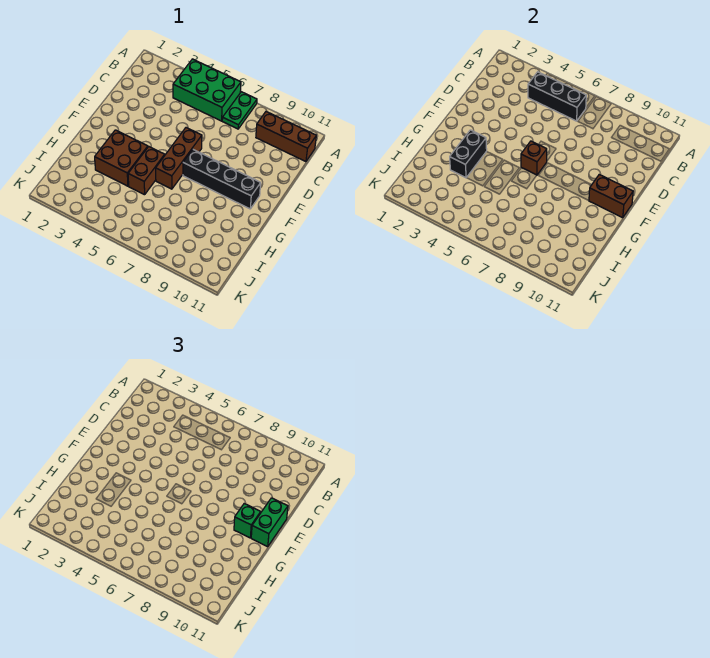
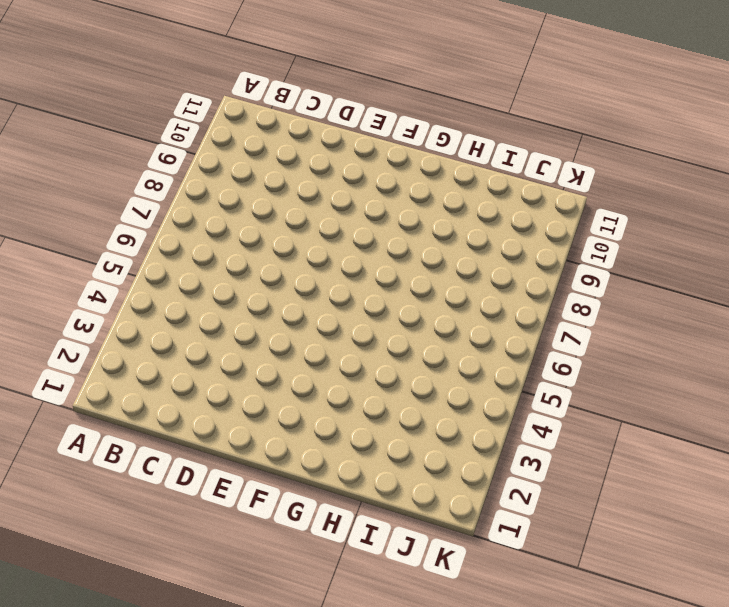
none -> green 2x3 brick [173,59,241,121]
none -> green 1x2 plate [222,92,257,129]
none -> brown 1x3 brick [256,112,316,162]

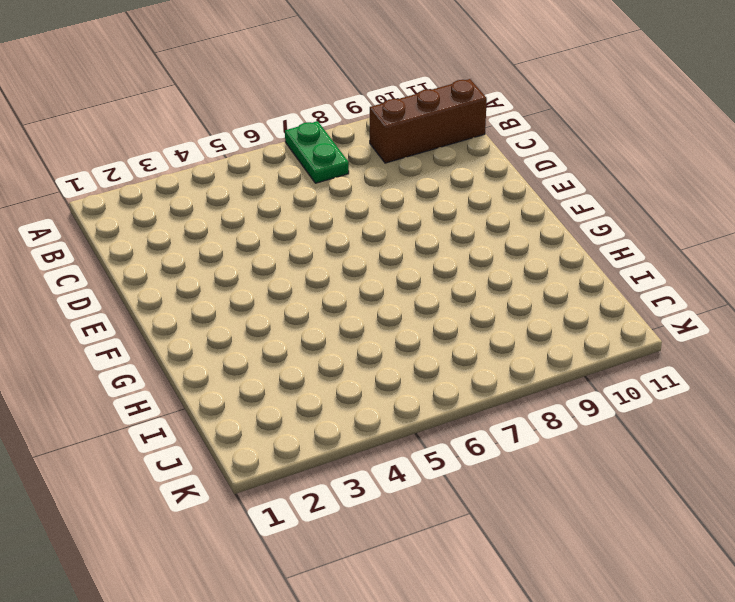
none -> green 2x3 brick [173,59,241,121]
none -> brown 1x3 brick [156,128,202,189]
none -> black 1x4 brick [183,149,261,209]

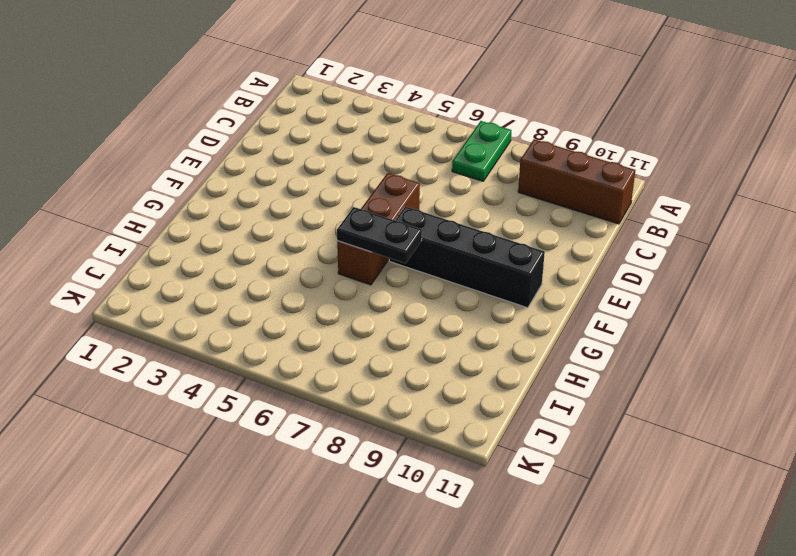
black 1x2 plate [337,207,422,263] -> none
none -> green 2x3 brick [173,59,241,121]
none -> brown 2x2 brick [95,130,148,186]
none -> brown 1x2 brick [128,147,165,195]

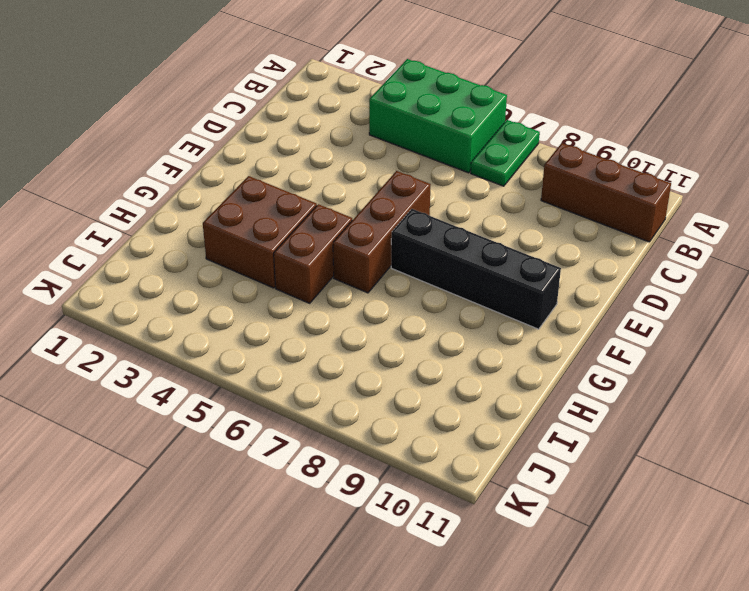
none -> black 1x3 brick [528,72,586,121]
none -> brown 1x1 brick [521,141,547,175]
none -> brown 1x2 brick [589,175,633,218]

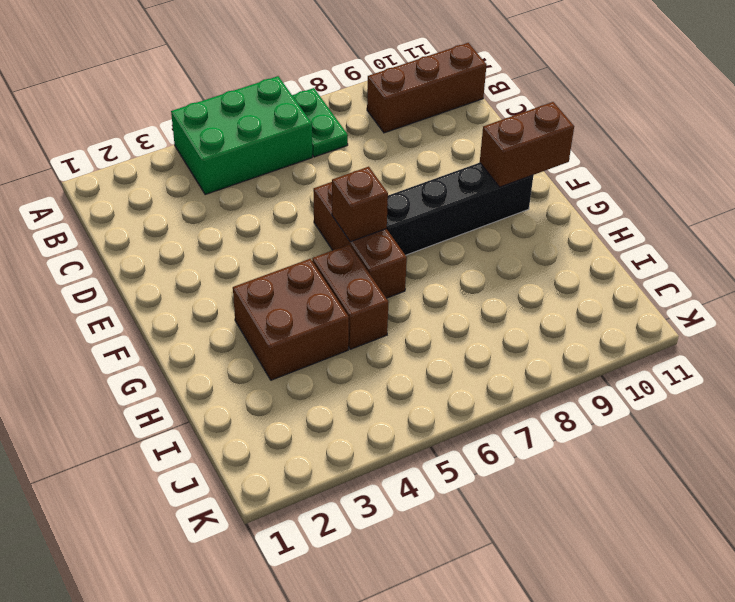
none -> black 1x3 brick [528,72,586,121]
none -> black 1x2 brick [450,130,487,178]
none -> green 1x2 brick [251,498,288,547]

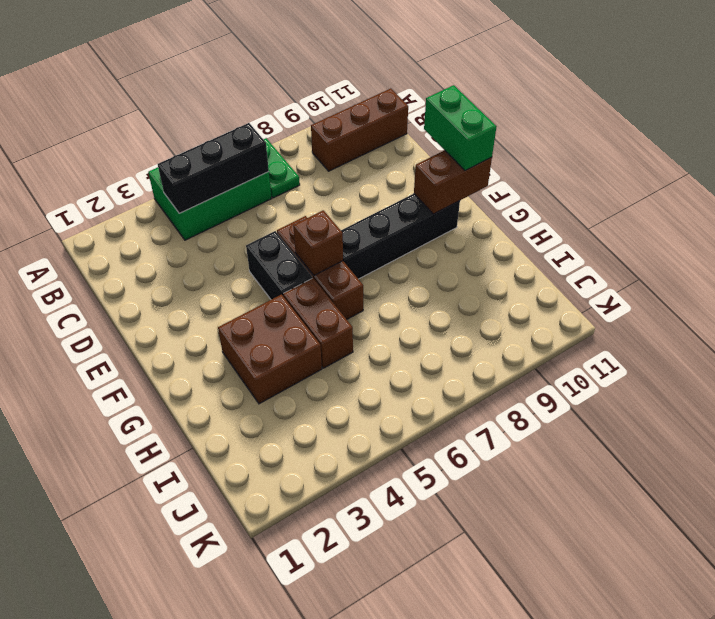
black 1x2 brick [246,231,312,300] -> black 1x2 brick moved to [450,130,487,178]
none -> green 1x1 brick [234,504,261,538]

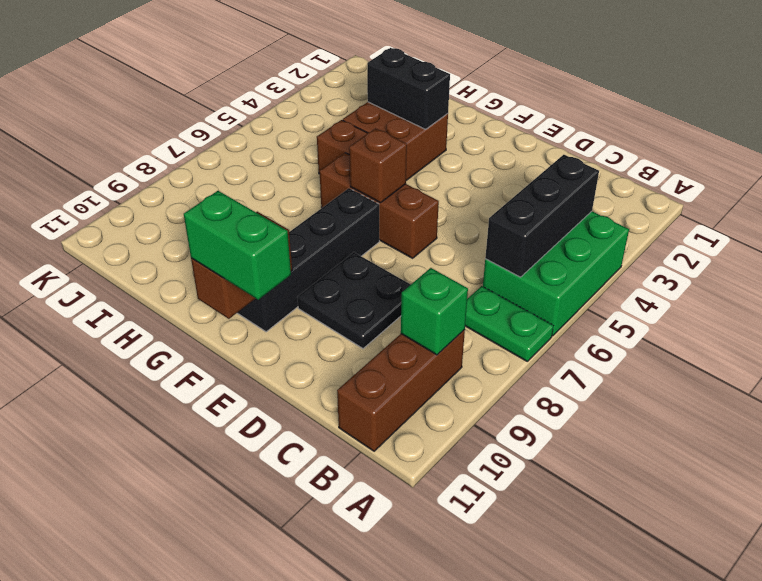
green 1x1 brick [401,268,468,355] -> green 1x1 brick moved to [234,504,261,538]
black 2x2 plate [297,252,411,348] -> none

